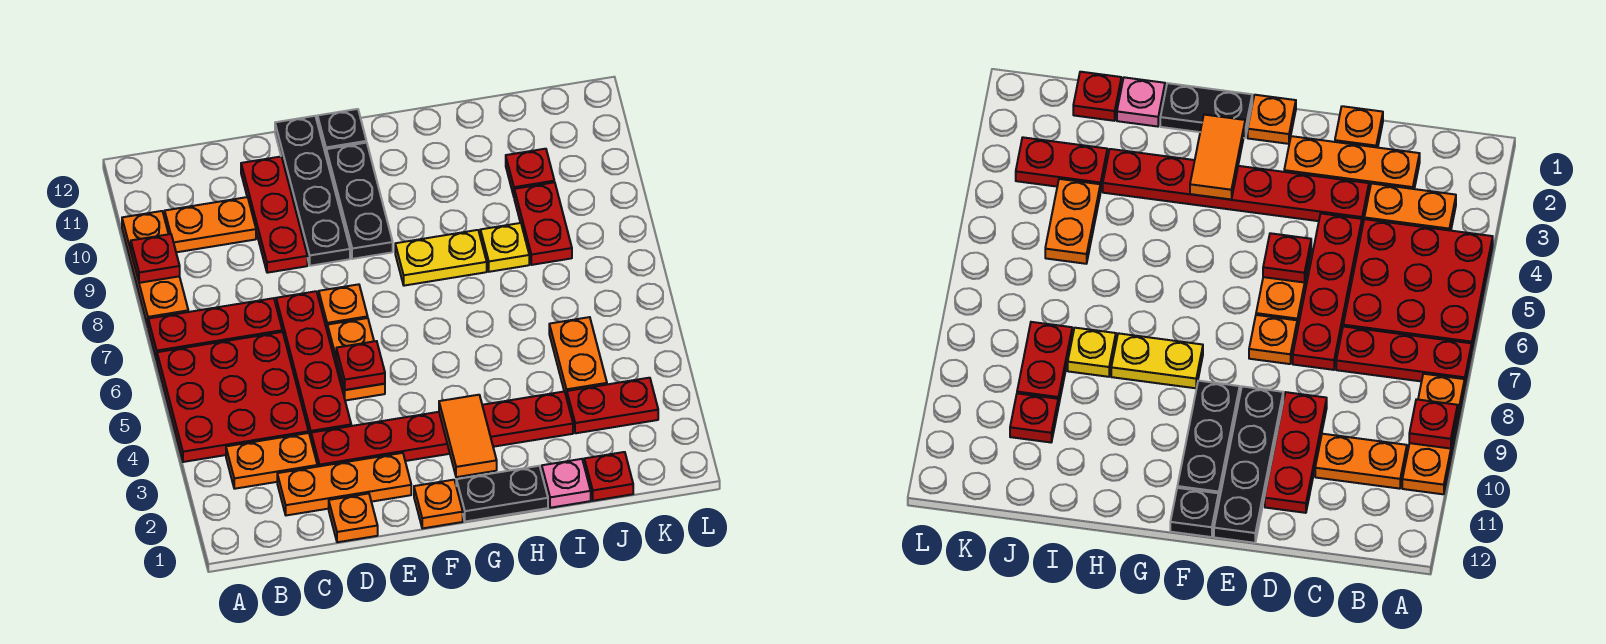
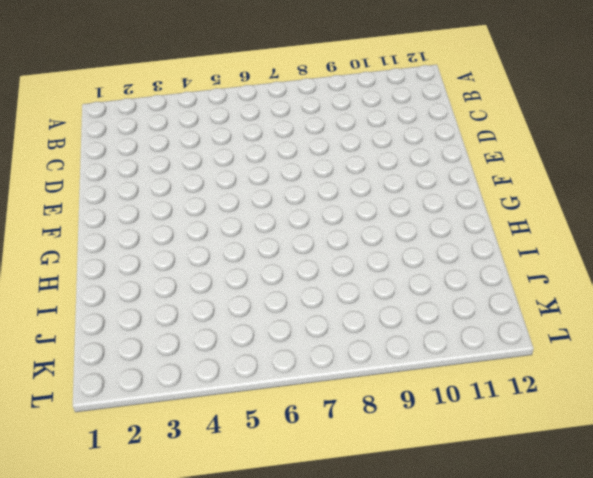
none -> red 3x3 plate [157,332,309,462]
none -> red 1x3 plate [148,298,282,360]
none -> orange 1x3 plate [122,211,188,326]

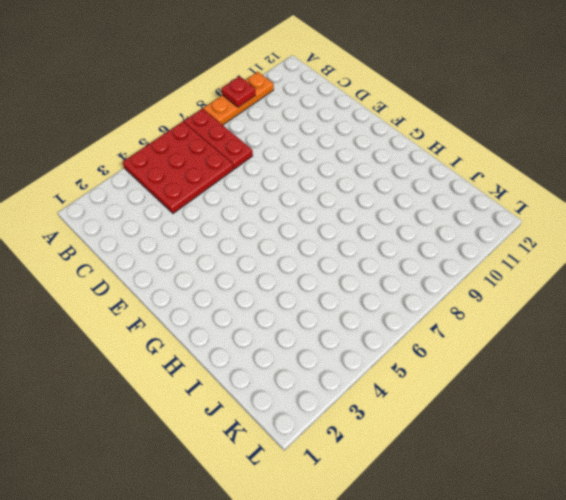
none -> orange 1x2 plate [226,433,317,489]
none -> orange 1x2 plate [165,197,256,252]
none -> orange 1x3 plate [277,453,411,515]

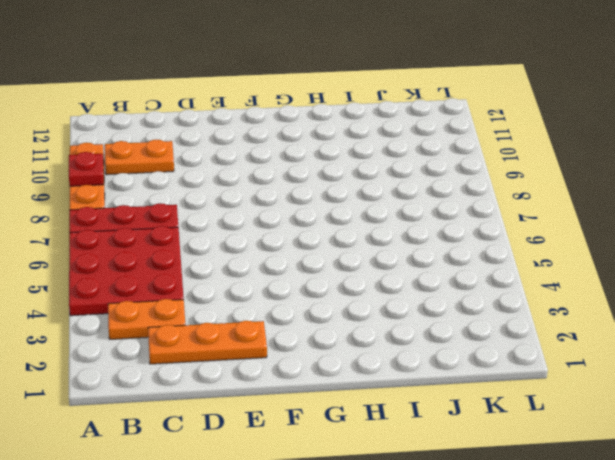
none -> orange 1x1 plate [329,494,378,542]
none -> red 1x6 plate [311,391,573,467]
none -> red 1x4 plate [276,291,351,438]

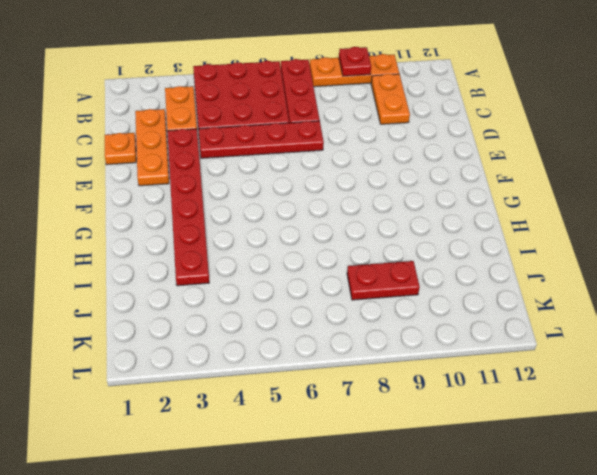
none -> red 1x3 plate [241,157,307,273]
none -> orange 1x2 plate [327,318,385,401]
none -> orange 1x1 plate [319,284,368,329]

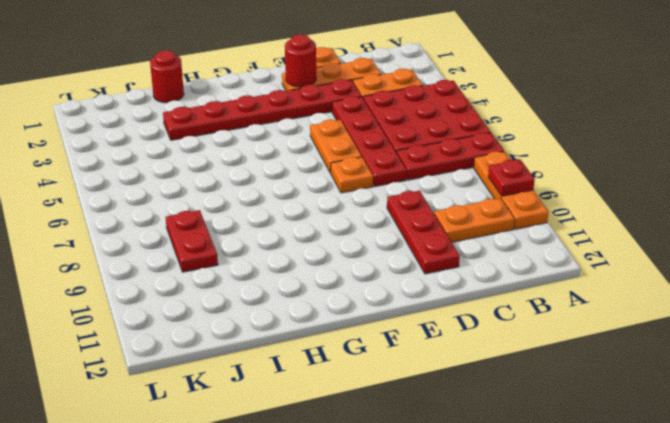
red 1x1 round brick [285,35,316,87] -> none
red 1x1 round brick [150,51,184,103] -> pink 1x1 plate [542,459,591,508]
none -> black 1x4 plate [275,116,350,266]
none -> orange 1x1 plate [414,480,463,528]
none -> black 1x3 plate [326,143,393,259]

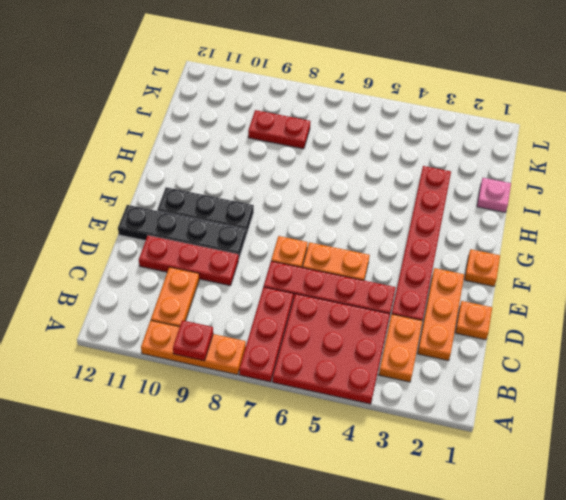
none -> black 1x1 plate [318,109,366,154]
none -> black 1x2 plate [456,466,548,522]
none -> yellow 1x2 plate [395,230,487,286]

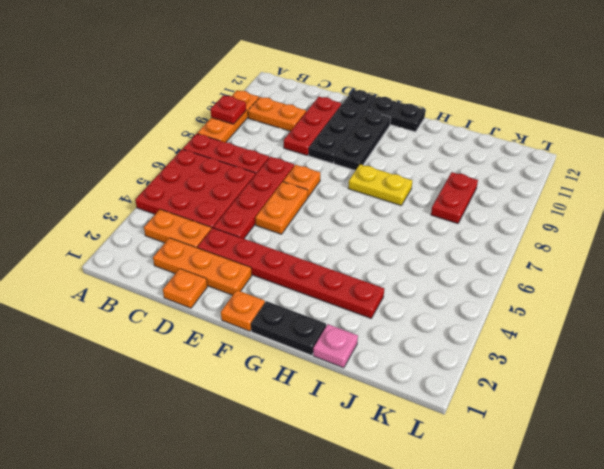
black 1x2 plate [368,96,425,132] -> black 1x1 plate [318,109,366,154]
none -> yellow 1x1 plate [480,223,529,272]
none -> red 1x1 plate [584,452,633,501]
none -> red 1x2 plate [567,378,658,433]

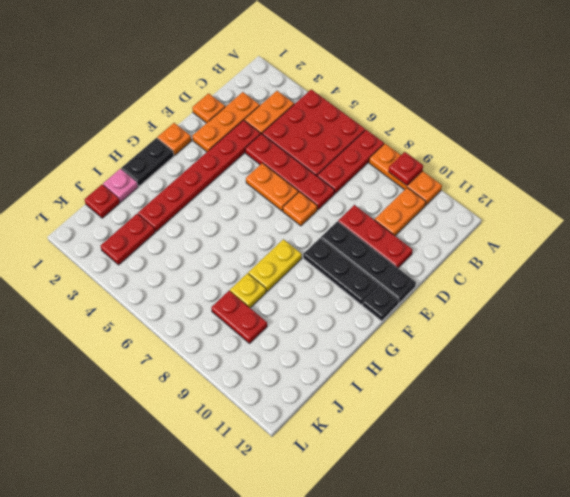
none -> orange 1x2 plate [549,317,607,398]
none -> red 1x1 plate [506,149,554,196]
none -> red 1x1 plate [336,341,385,390]

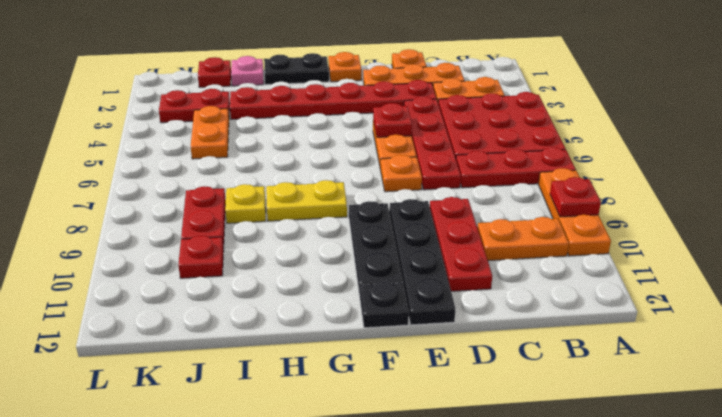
none -> orange 1x2 tile [439,395,497,477]

